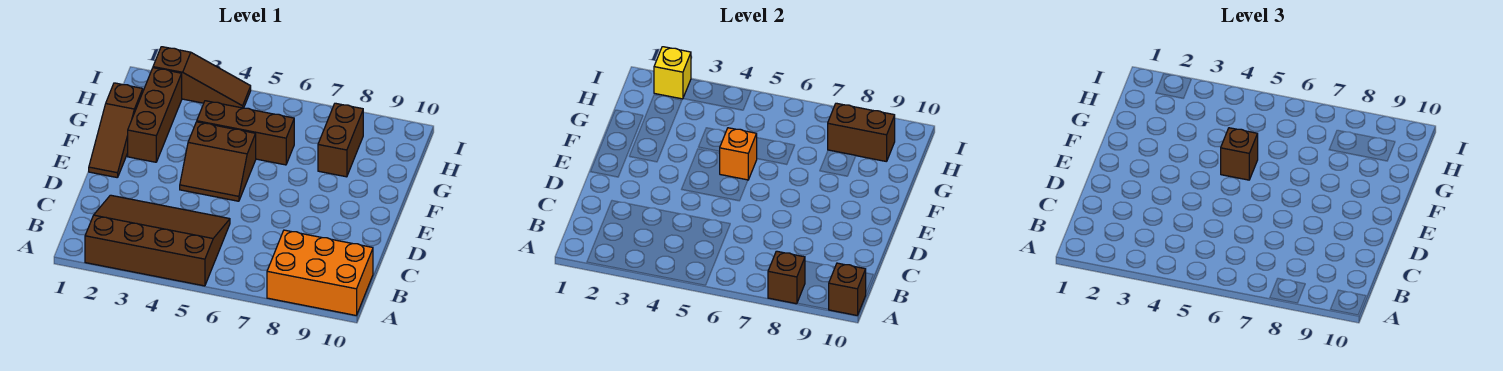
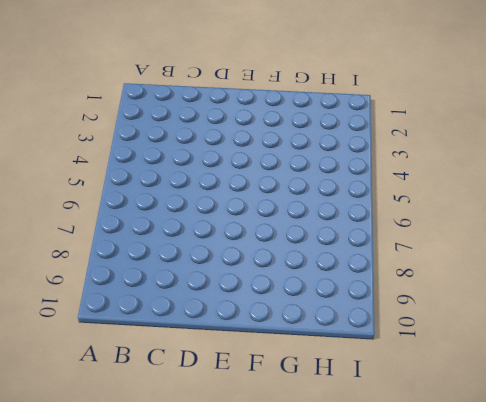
none -> brown 3x4 slope [85,195,230,286]
none -> orange 2x3 brick [267,230,373,315]
none -> brown 1x3 slope [89,83,143,178]

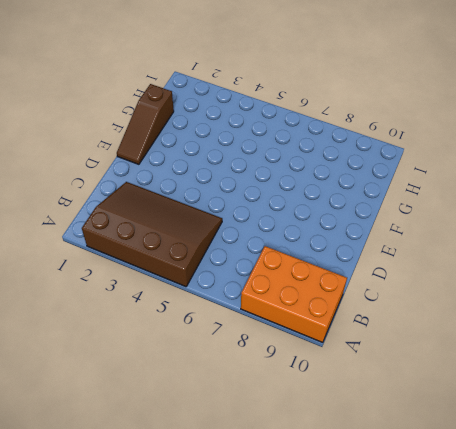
none -> brown 2x2 slope [180,122,256,201]
none -> brown 1x3 brick [128,68,182,162]
none -> brown 1x3 brick [197,101,294,165]

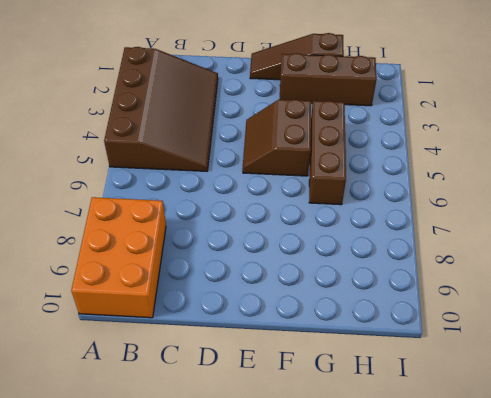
none -> brown 1x2 brick [318,103,363,177]
none -> brown 1x3 slope [153,47,251,108]
none -> brown 1x1 brick [768,251,805,304]

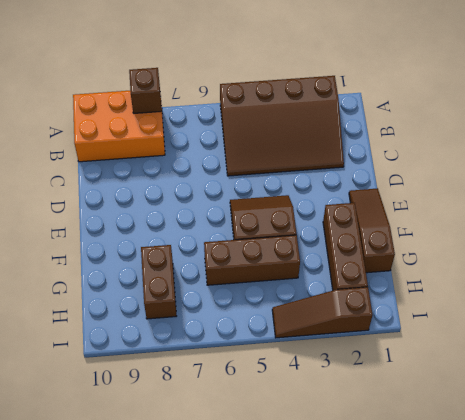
none -> brown 1x1 brick [828,263,866,315]
none -> orange 1x1 brick [720,128,757,180]
none -> brown 1x2 brick [828,103,895,162]

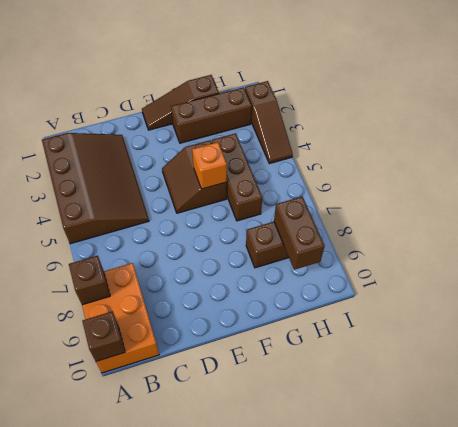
none -> yellow 1x1 brick [654,47,691,99]
none -> brown 1x1 brick [1221,128,1258,180]

